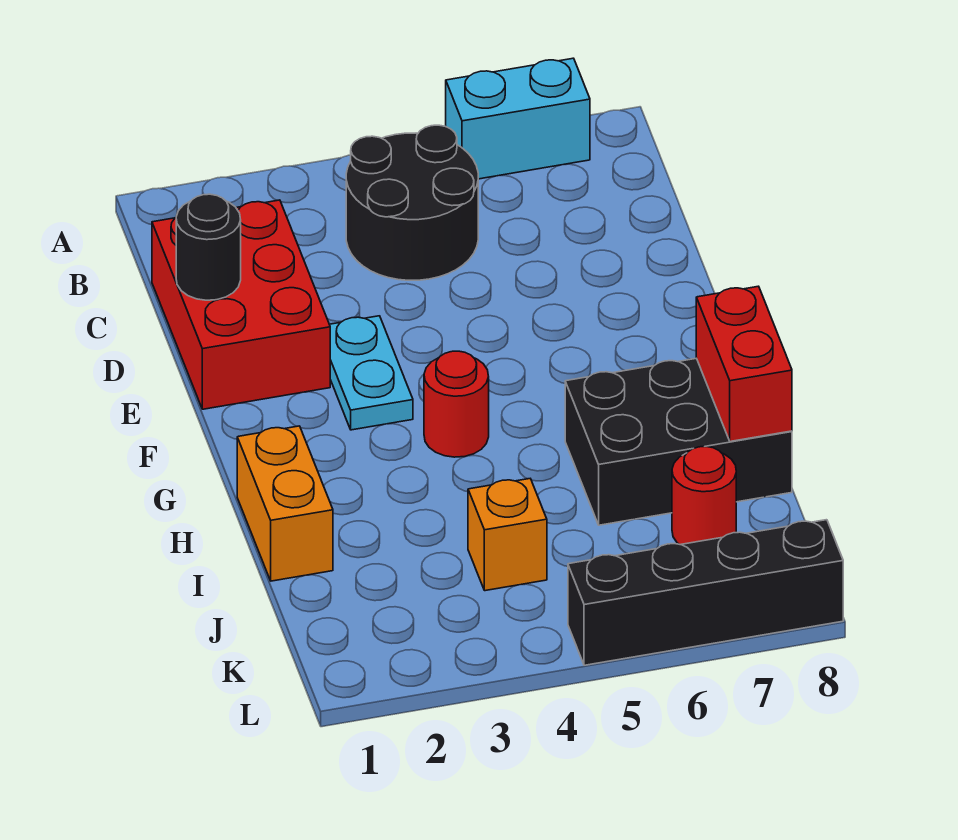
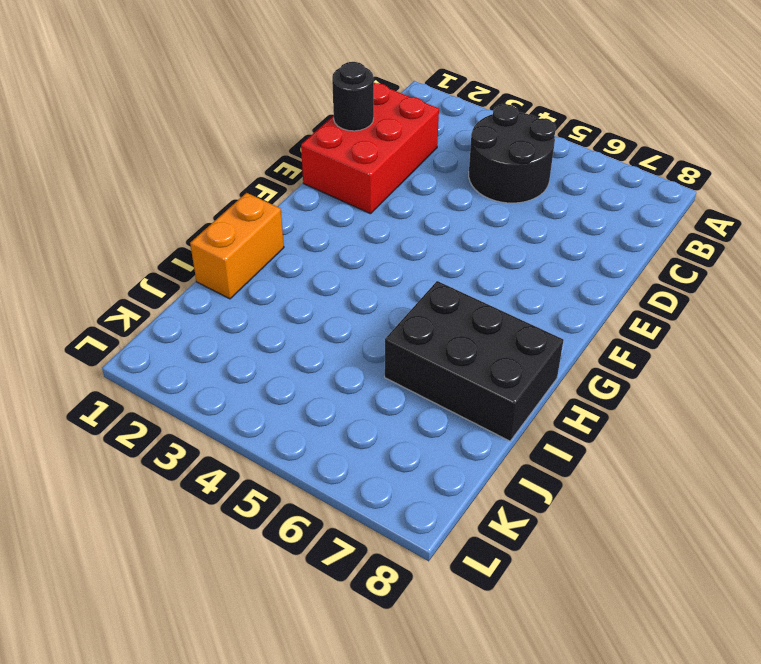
none -> cyan 1x2 brick [446,58,590,179]
none -> cyan 1x2 plate [330,316,413,430]
none -> red 1x1 round brick [424,351,489,457]

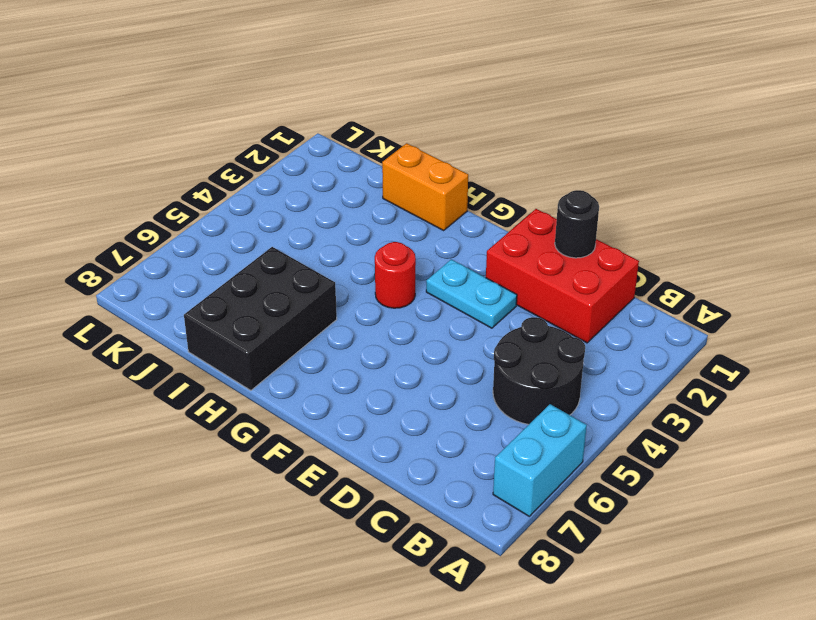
none -> orange 1x1 brick [468,479,547,591]
none -> red 1x1 round brick [672,447,736,545]
none -> black 1x4 brick [568,520,843,665]

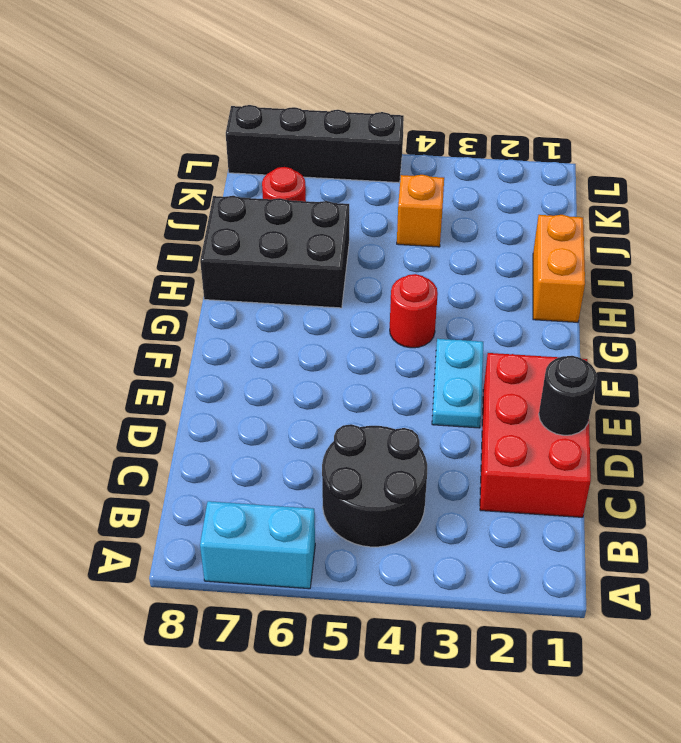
none -> red 1x2 brick [696,286,792,442]

